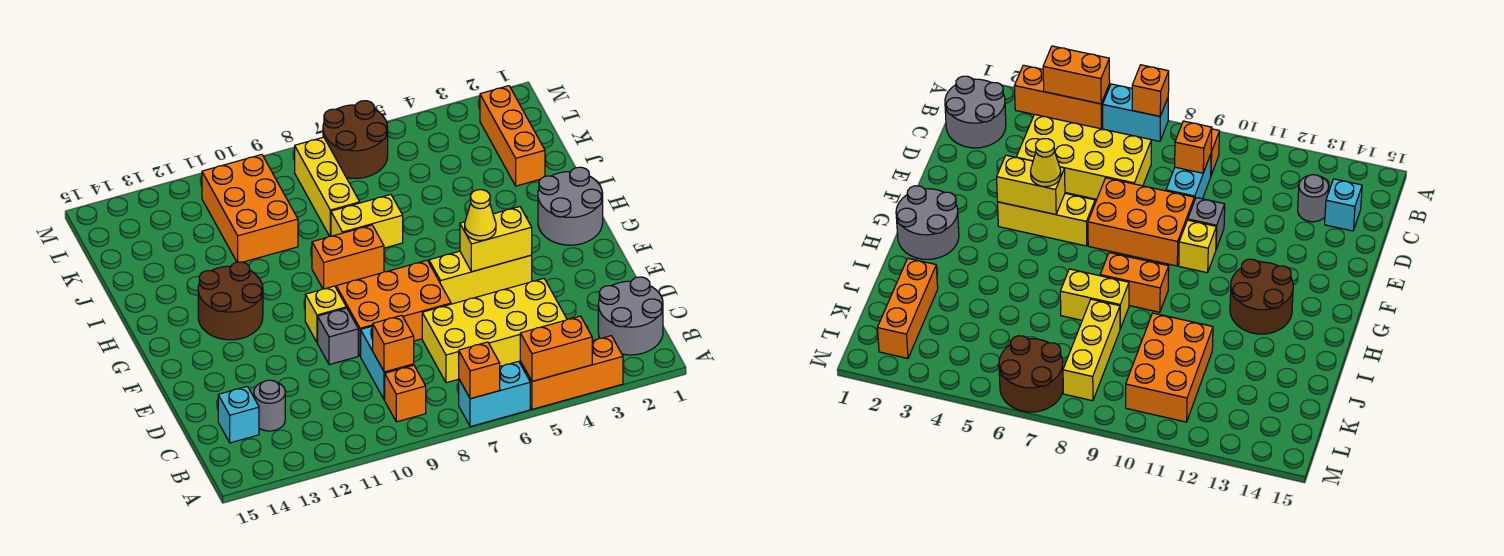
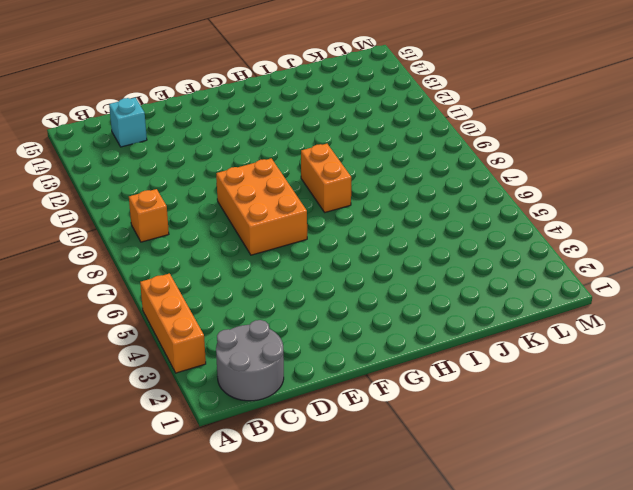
none -> cyan 1x2 brick [459,361,530,427]
none -> yellow 2x4 brick [422,279,567,383]
none -> cyan 1x2 brick [361,326,414,400]

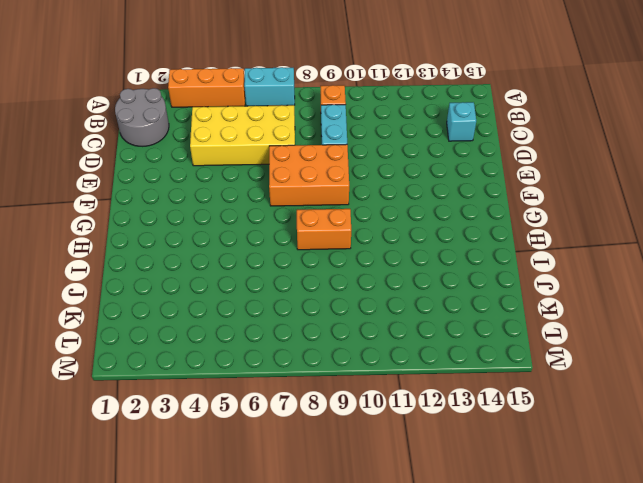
none -> grey 1x1 round brick [254,380,285,431]
none -> grey 1x1 brick [318,308,358,365]
none -> yellow 1x3 brick [429,251,532,304]

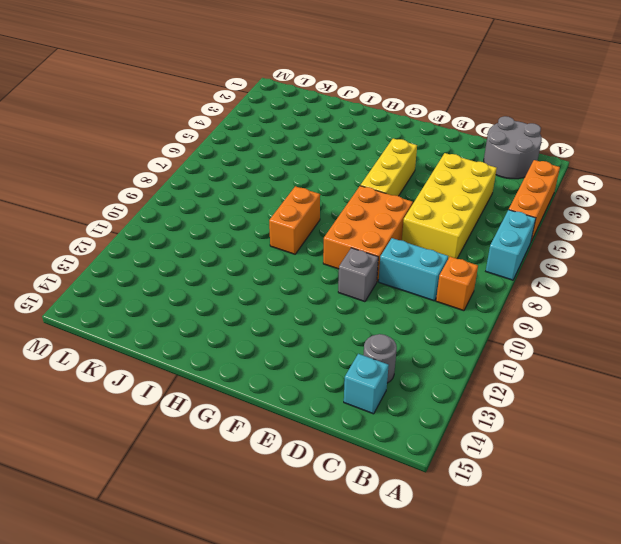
none -> yellow 1x1 brick [305,286,346,343]
none -> grey 2x2 round brick [538,167,603,245]
none -> brown 2x2 round brick [198,262,263,340]

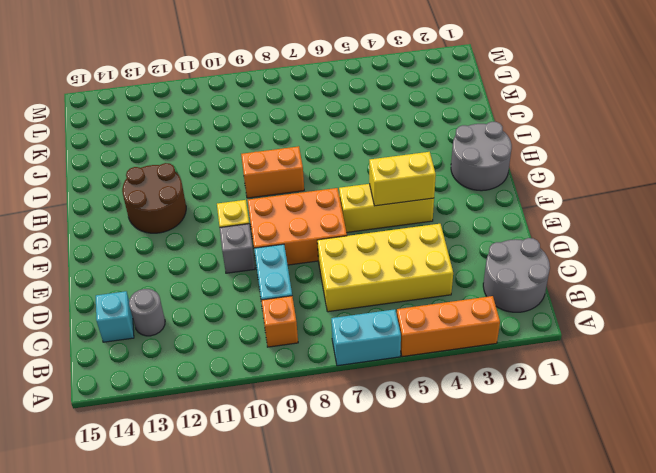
none -> yellow 1x2 brick [331,195,403,248]
none -> orange 1x3 brick [480,86,545,186]
none -> yellow 1x3 brick [295,137,360,236]

